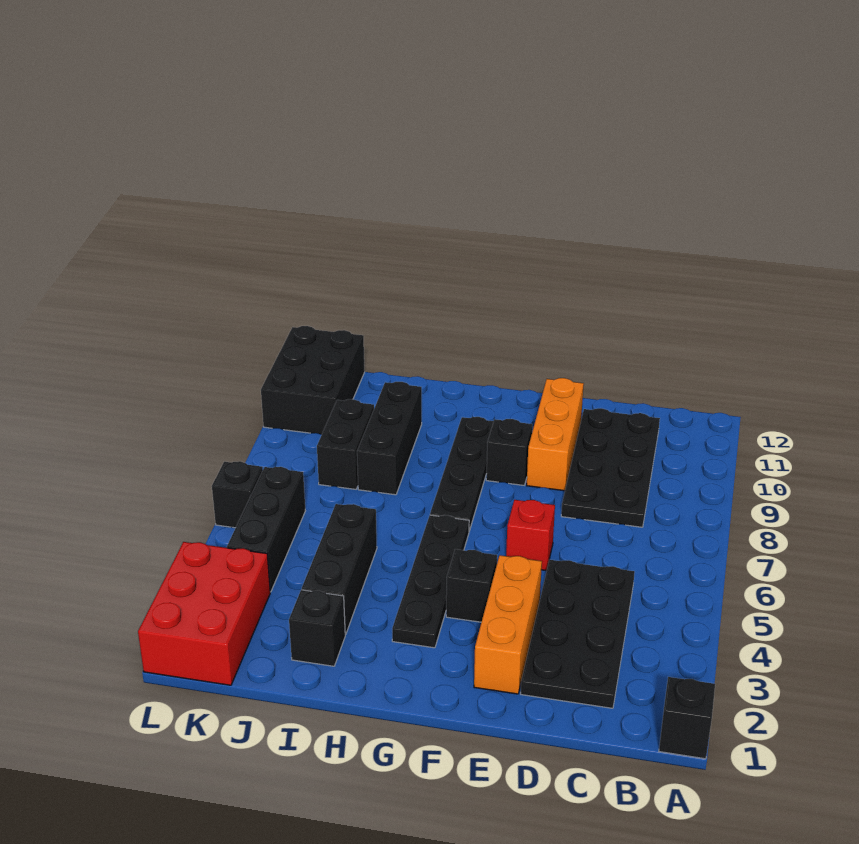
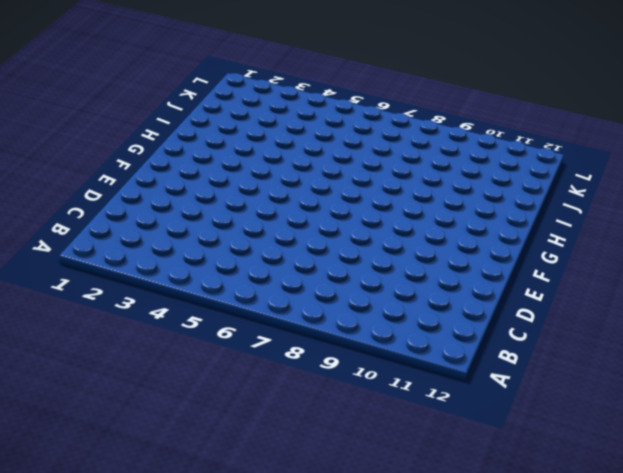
none -> black 1x1 brick [659,677,715,759]
none -> black 2x4 plate [521,560,635,708]
none -> black 2x4 plate [561,408,660,527]

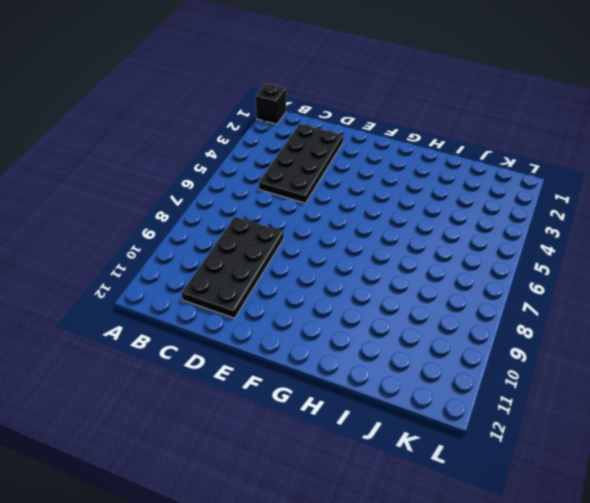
none -> orange 1x3 brick [474,555,542,694]
none -> red 1x1 brick [506,500,555,571]
none -> orange 1x3 brick [527,378,584,491]

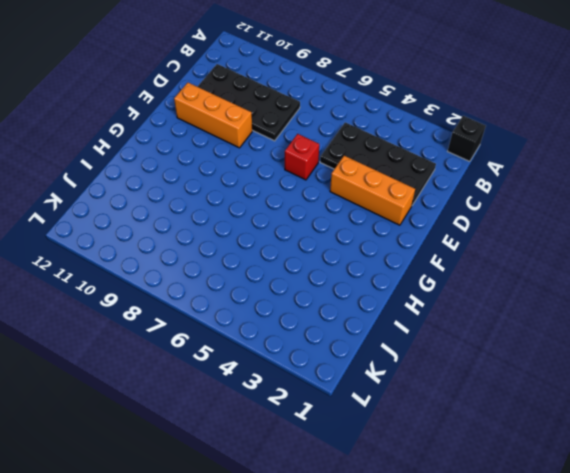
none -> black 1x1 brick [446,549,497,622]
none -> black 1x1 brick [486,419,532,485]
none -> black 1x4 plate [392,515,469,648]

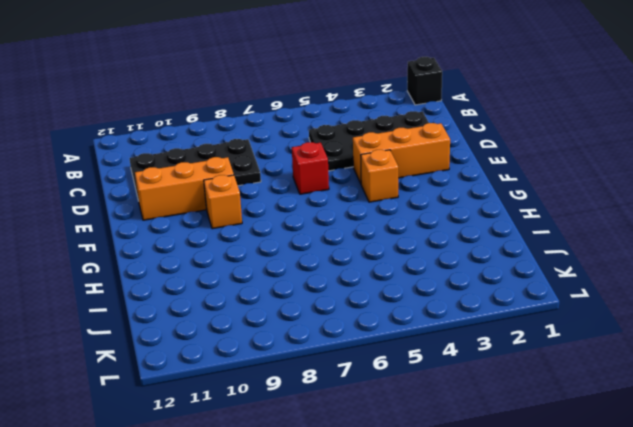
orange 1x1 brick [361,150,398,202] -> black 1x1 brick [446,549,497,622]
orange 1x1 brick [204,175,242,229] -> black 1x1 brick [486,419,532,485]
none -> black 1x4 plate [392,515,469,648]
none -> black 1x4 plate [430,417,494,531]
none -> black 1x1 brick [289,590,345,666]

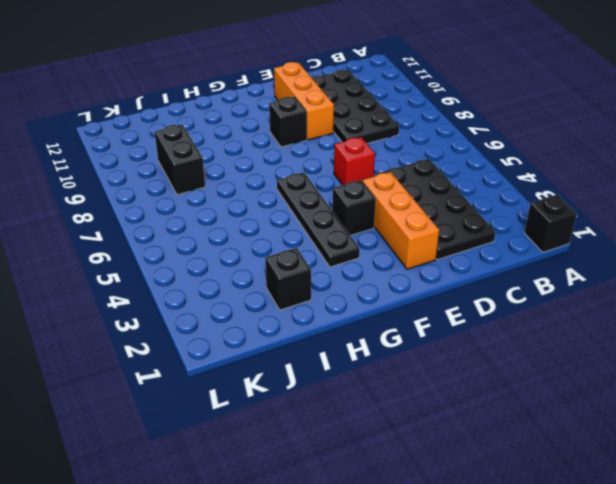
none -> black 1x4 plate [430,417,494,531]
none -> black 1x3 brick [302,504,377,635]
none -> black 1x3 brick [357,382,422,495]

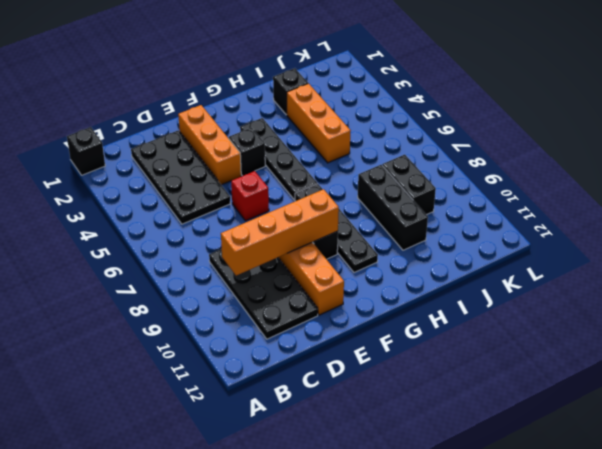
orange 1x4 brick [221,189,339,276] -> none
orange 1x3 brick [287,83,351,163] -> black 1x3 brick [302,504,377,635]
none -> red 2x3 brick [138,542,270,685]
none -> black 1x3 brick [227,467,305,592]
none -> black 2x3 brick [261,326,365,435]

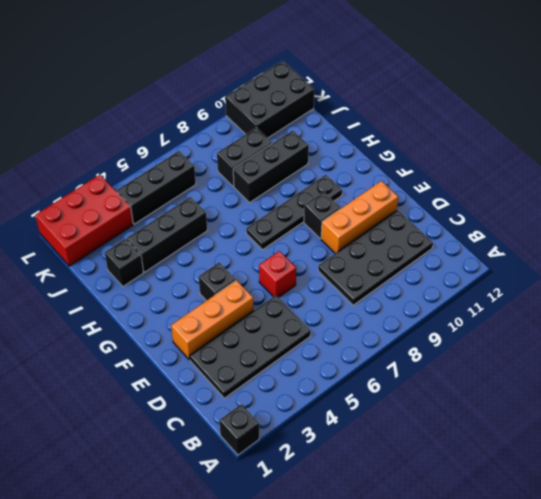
none -> black 1x4 plate [392,515,469,648]
none -> black 1x1 brick [212,461,263,528]

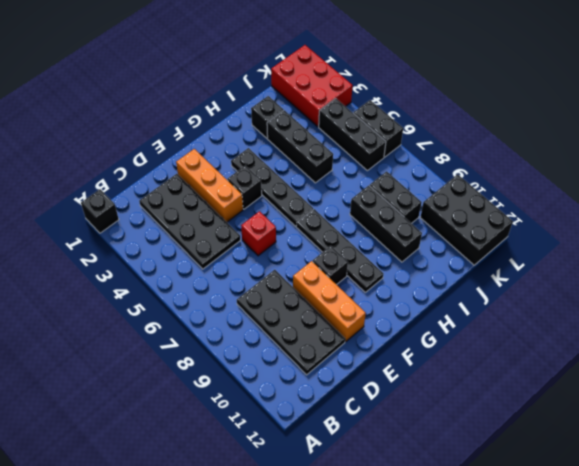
black 1x2 brick [354,100,403,157] -> black 1x1 brick [212,461,263,528]

